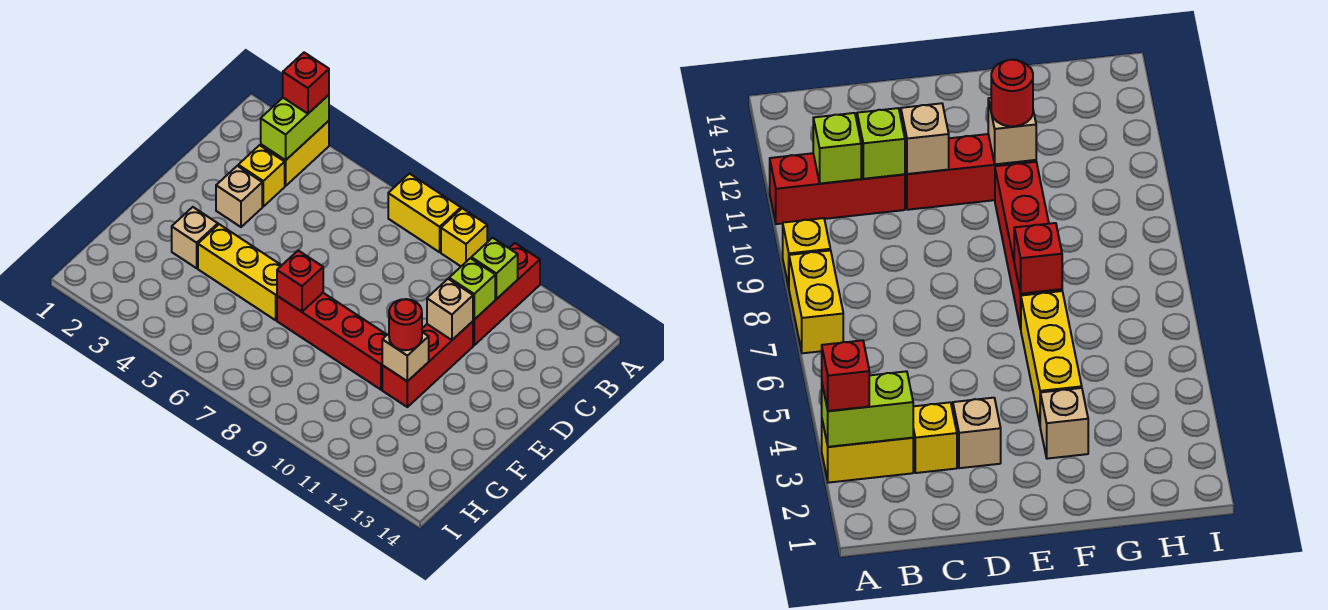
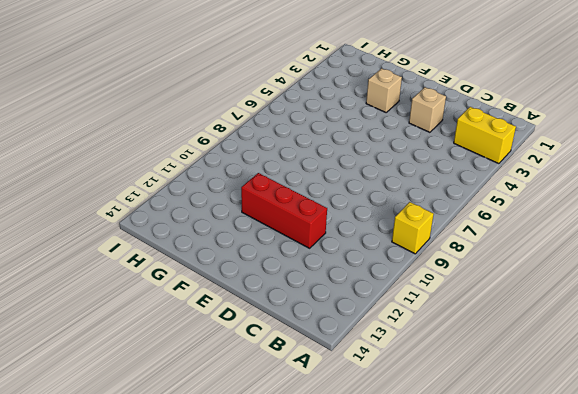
none -> yellow 1x2 brick [388,174,461,252]
none -> red 1x3 brick [473,243,540,345]
none -> yellow 1x1 brick [238,145,285,206]

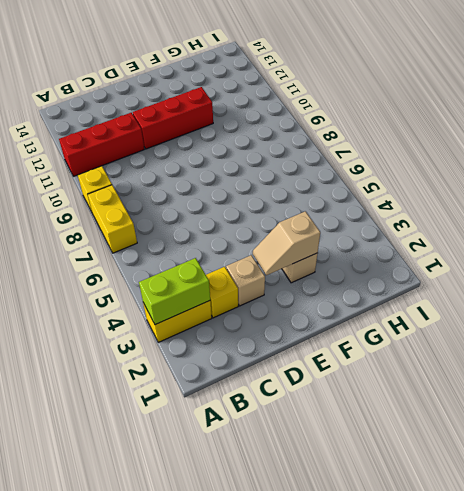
tan 1x2 slope [253,211,320,275] -> none
none -> yellow 1x3 brick [198,224,282,320]
none -> red 1x4 brick [277,293,387,390]
none -> lime 1x1 brick [471,238,518,299]

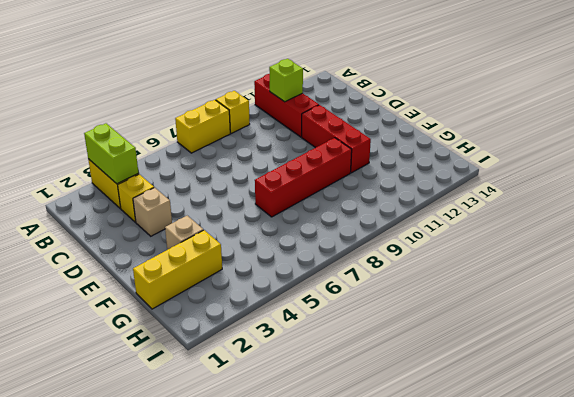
yellow 1x3 brick [133,230,222,309] -> yellow 1x3 brick moved to [198,224,282,320]
none -> lime 1x1 brick [449,258,495,320]
none -> tan 1x1 brick [427,279,473,340]
none -> red 1x1 brick [277,251,323,312]

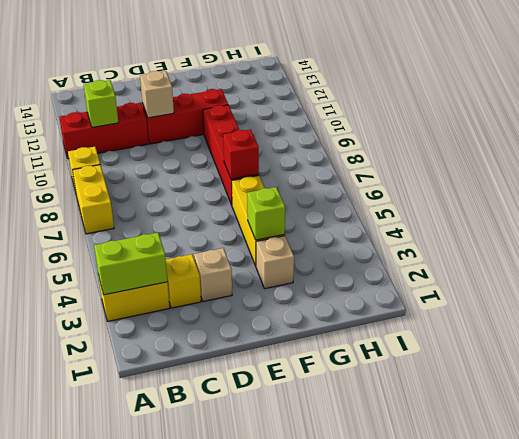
lime 1x1 brick [247,187,285,240] -> lime 1x1 brick moved to [449,258,495,320]
none -> tan 1x1 brick [382,332,429,381]
none -> red 1x1 brick [283,53,329,114]
none -> red 1x1 round brick [389,299,422,350]

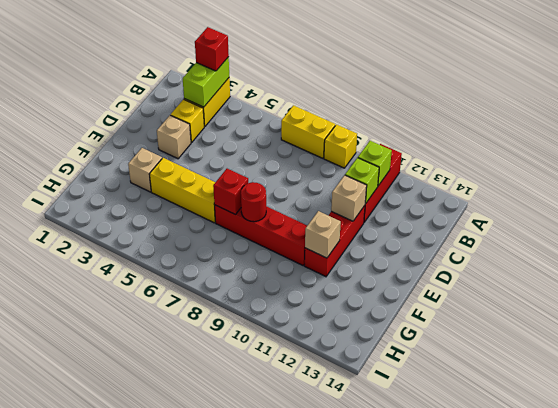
red 1x1 round brick [241,182,266,222] -> red 1x1 round brick moved to [389,299,422,350]

